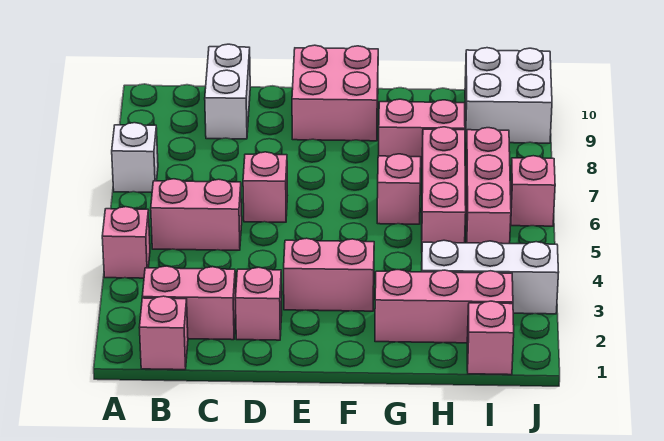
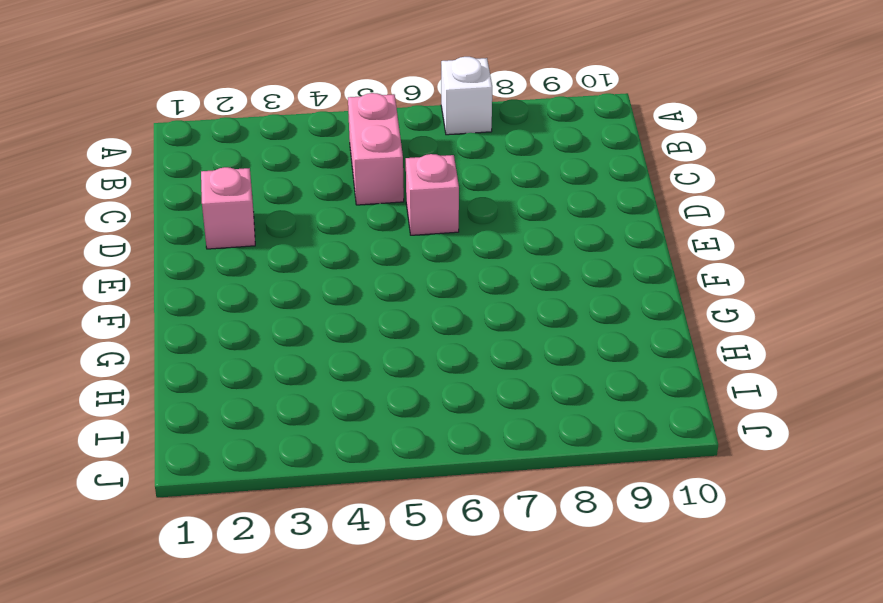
none -> pink 1x1 brick [102,207,150,278]
none -> pink 1x1 brick [139,296,188,370]
none -> pink 1x2 brick [142,266,236,340]

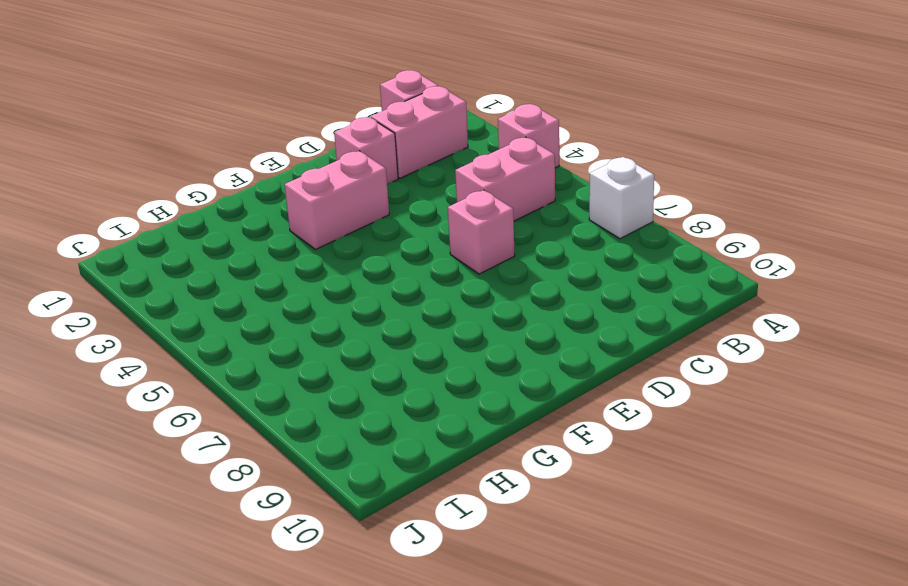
none -> white 1x2 brick [205,44,250,139]
none -> pink 2x2 brick [292,45,378,141]
none -> pink 1x3 brick [375,270,513,343]

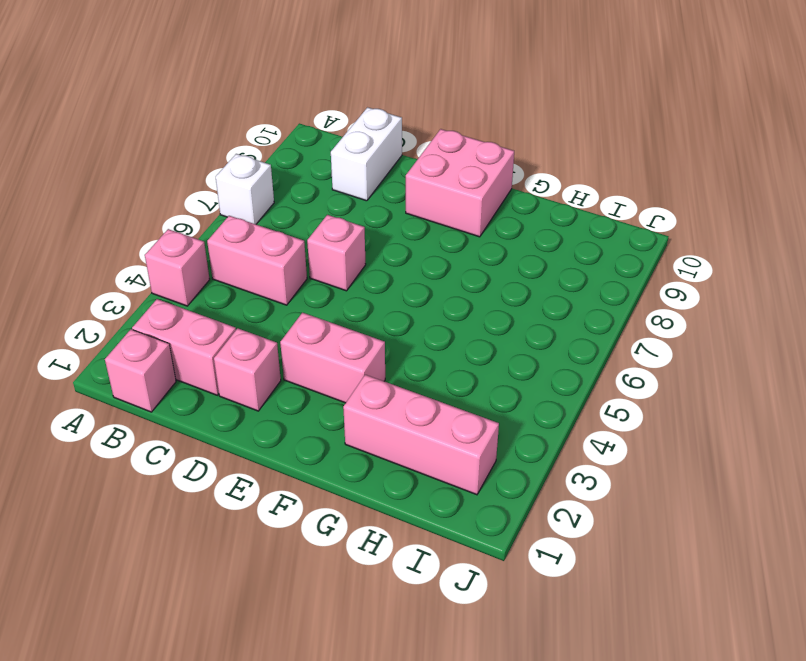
none -> pink 1x1 brick [377,154,421,224]
none -> pink 1x2 brick [379,99,465,169]
none -> white 1x3 brick [422,240,559,314]

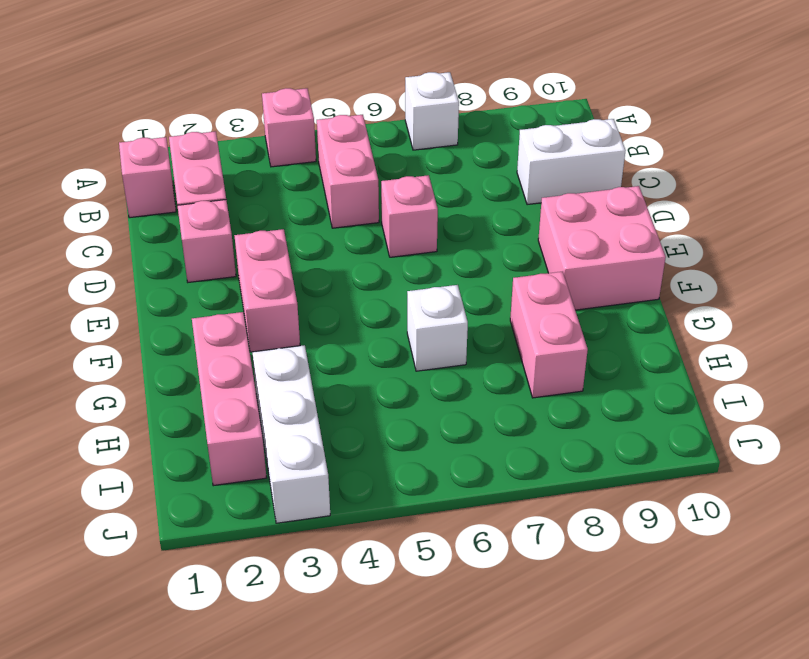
white 1x1 brick [407,285,468,371] -> pink 1x1 brick [377,154,421,224]
none -> pink 1x3 brick [422,127,466,243]
none -> pink 1x1 brick [467,301,514,375]
none -> pink 1x3 brick [466,128,511,244]

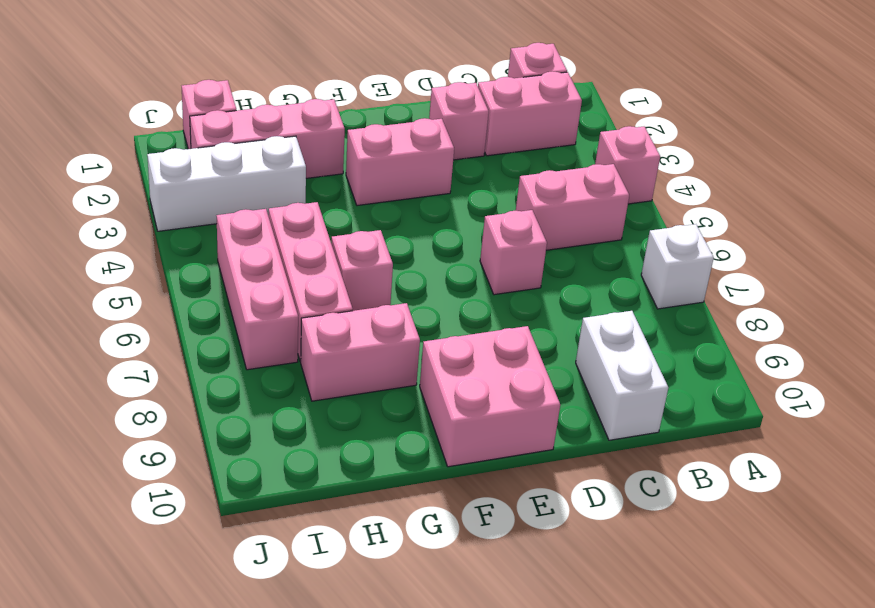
none -> white 2x2 brick [465,48,552,143]
none -> pink 1x1 brick [510,156,555,226]

